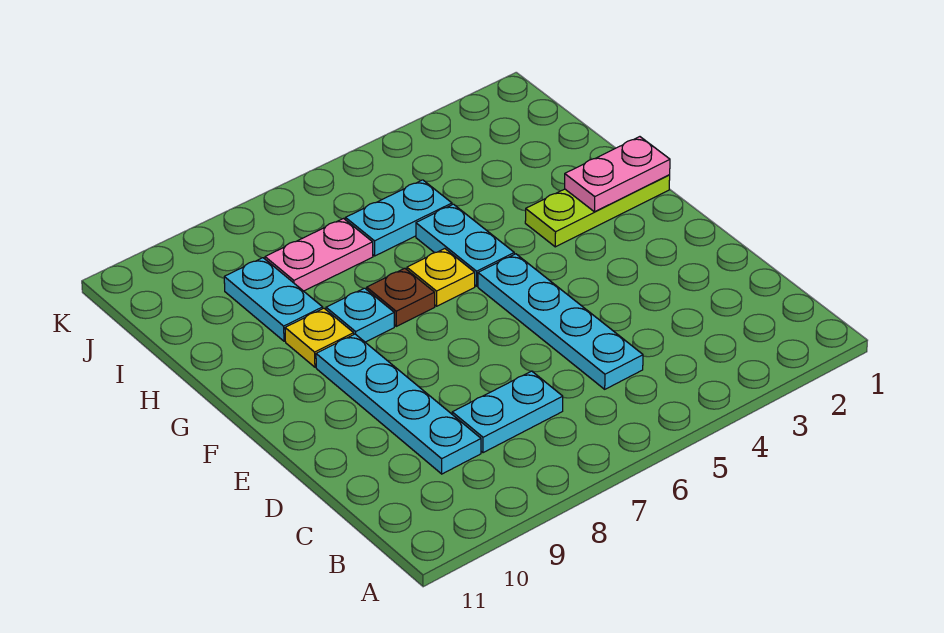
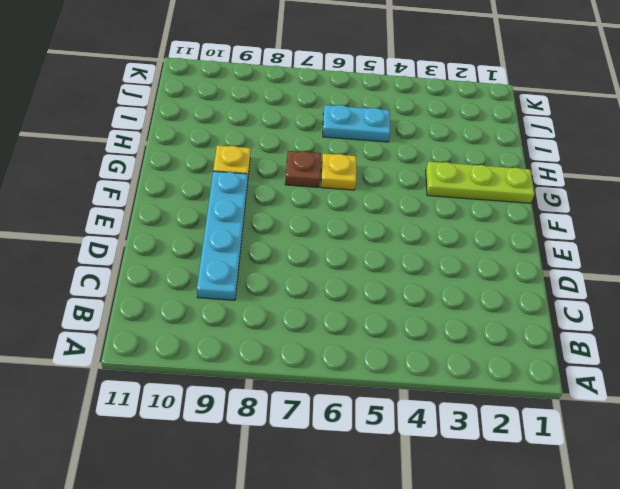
none -> cyan 1x4 plate [478,254,643,389]
none -> cyan 1x2 plate [452,371,563,453]
none -> cyan 1x2 plate [416,204,514,286]

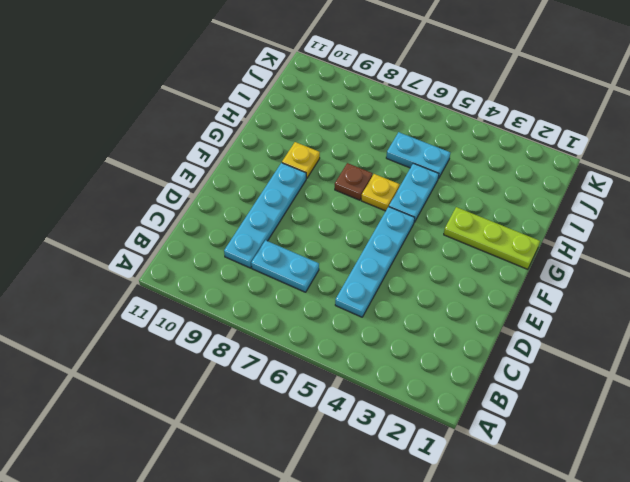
none -> cyan 1x1 plate [326,288,394,342]
none -> cyan 1x2 plate [224,258,323,341]
none -> pink 1x2 plate [265,219,373,291]

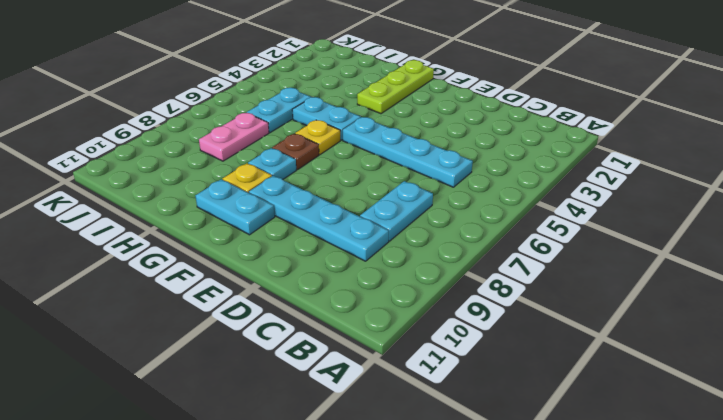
cyan 1x2 plate [196,179,275,235] -> cyan 1x2 plate moved to [224,258,323,341]
none -> pink 1x2 plate [565,137,670,212]

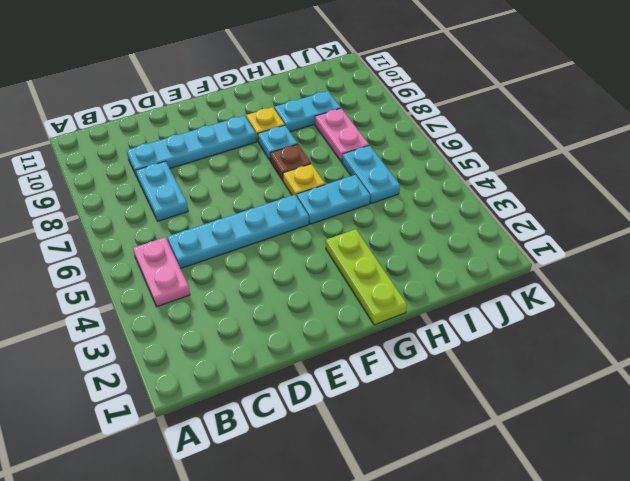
pink 1x2 plate [133,237,190,307] -> pink 1x2 plate moved to [565,137,670,212]

